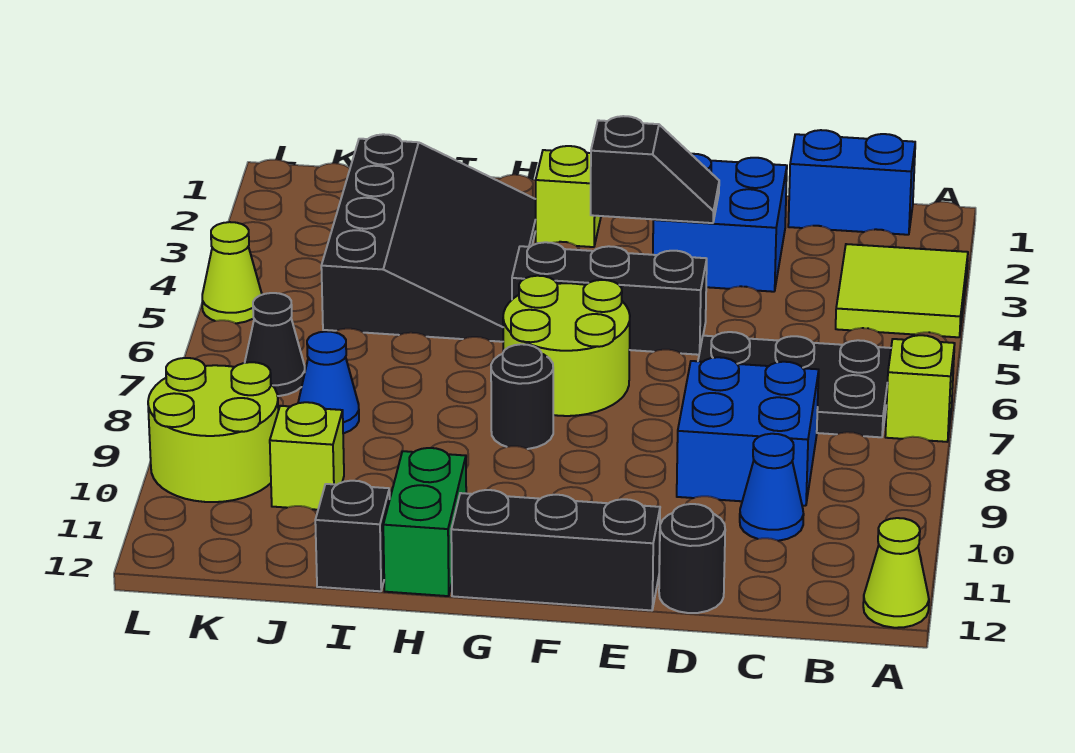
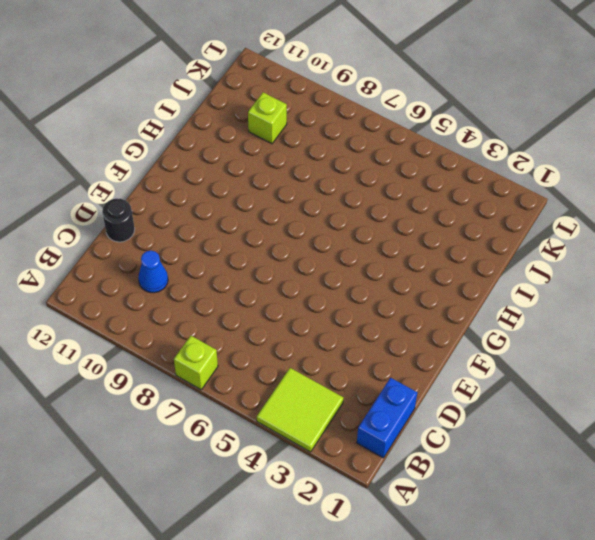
none -> lime 1x1 cone [863,518,929,628]
none -> black 2x3 plate [698,332,891,437]
none -> blue 2x2 brick [677,357,819,506]

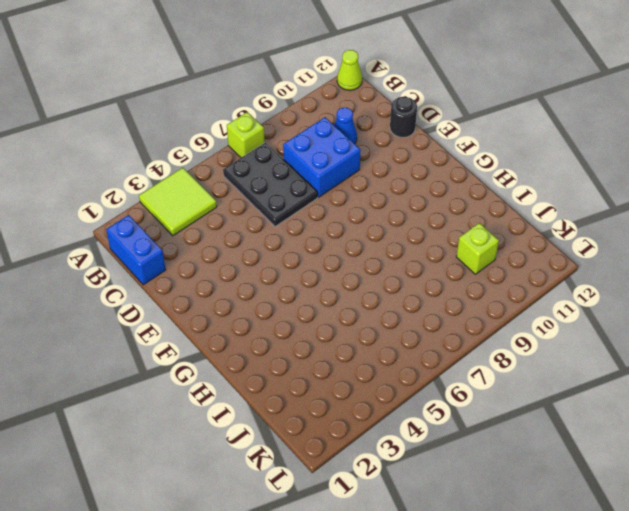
none -> blue 2x2 brick [653,154,787,292]
none -> black 1x3 brick [512,242,707,355]
none -> black 1x3 brick [451,490,660,610]

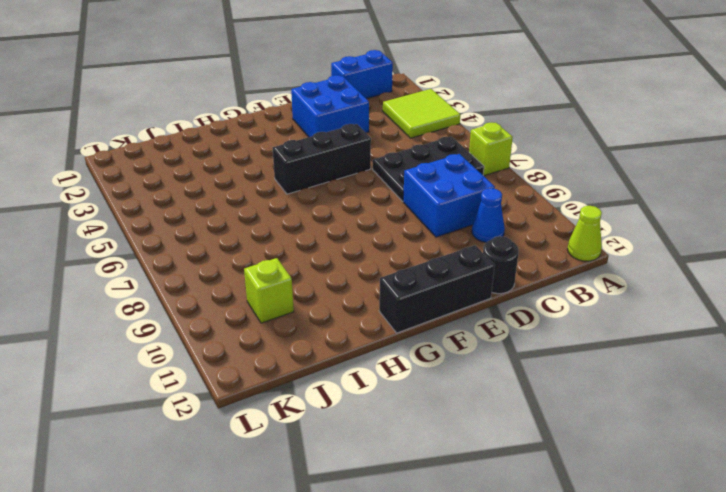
none -> lime 2x2 round brick [503,276,630,416]
none -> lime 1x1 brick [536,146,601,247]
none -> black 1x1 round brick [491,344,553,449]

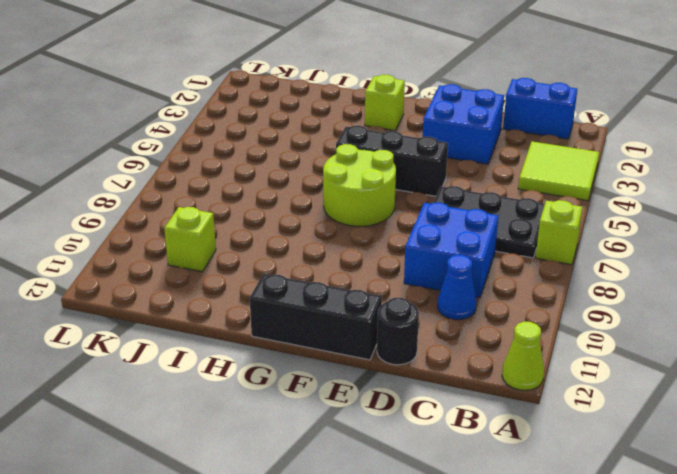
none -> black 1x1 round brick [491,344,553,449]
none -> black 3x4 slope [321,134,536,342]
none -> green 1x2 brick [383,448,466,596]

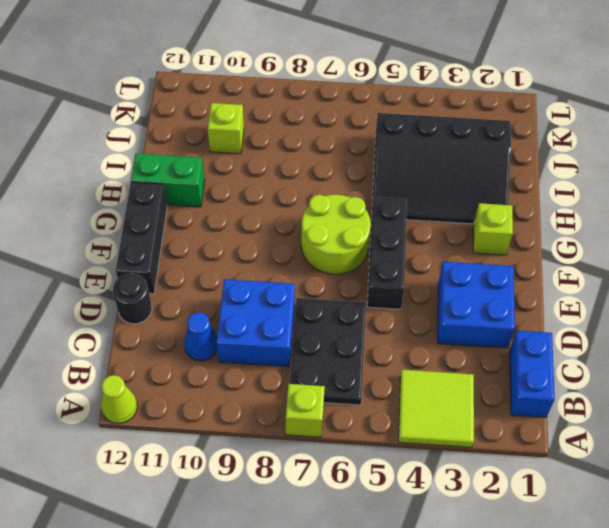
none -> black 1x1 round brick [491,344,553,449]
none -> black 1x1 brick [315,481,390,591]
none -> blue 1x1 cone [298,332,359,434]

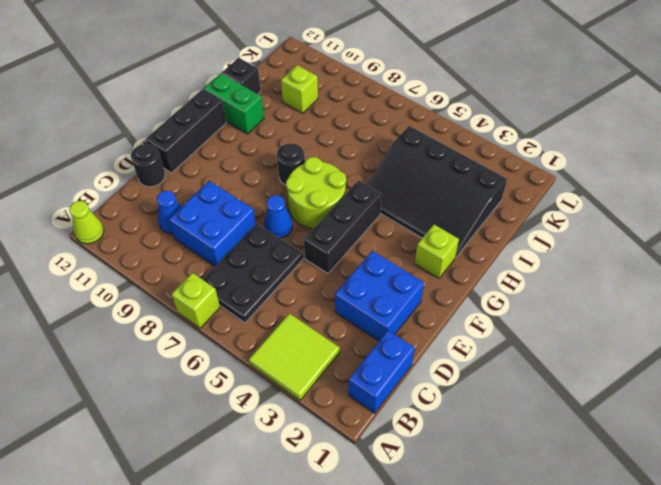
blue 1x1 cone [264,195,293,238] -> blue 1x1 cone moved to [298,332,359,434]
none -> black 1x1 cone [245,293,305,396]
none -> lime 2x2 round brick [148,358,278,502]
none -> lime 1x1 cone [202,222,262,323]

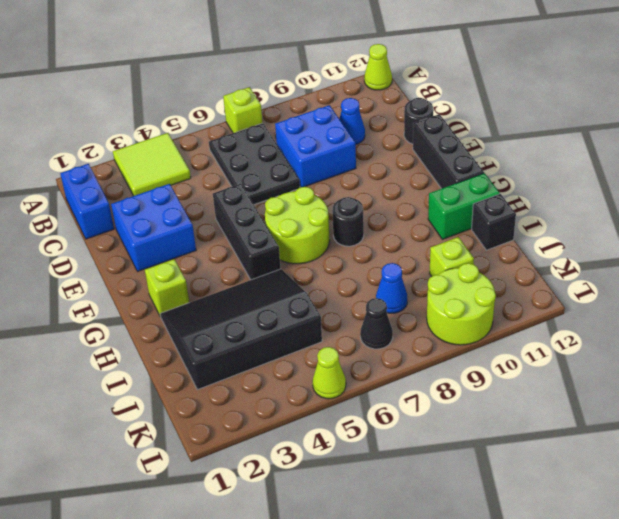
none -> black 1x2 slope [591,116,719,223]

